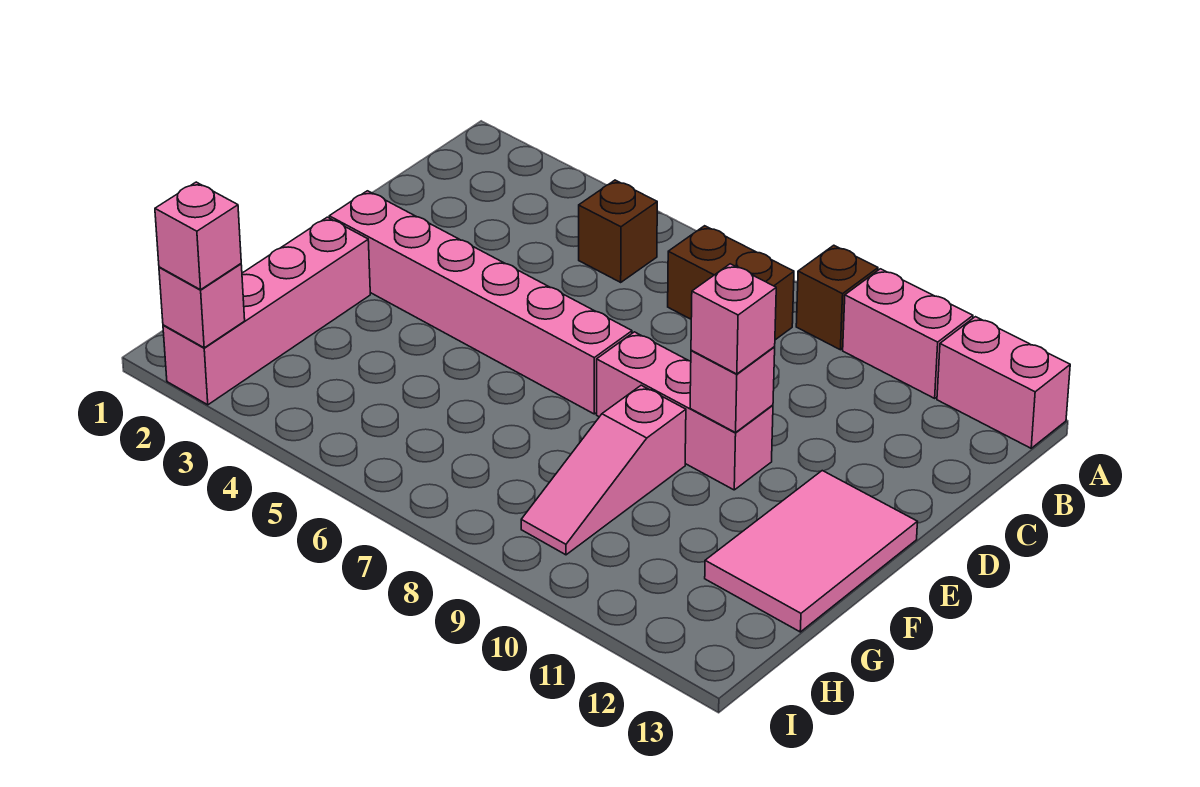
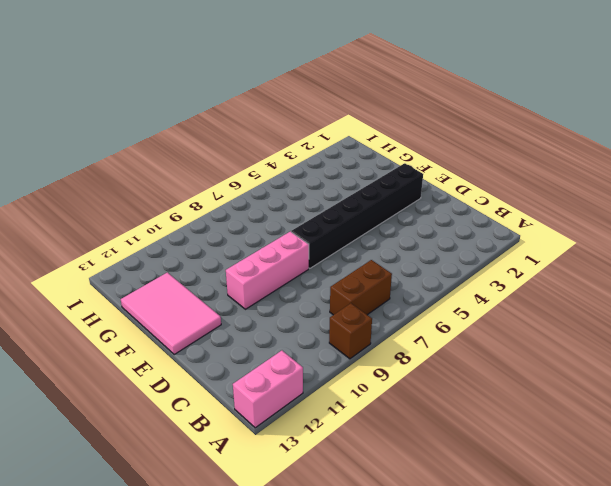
black 1x6 brick [291,163,423,268] -> pink 1x6 brick [329,191,632,414]
none -> pink 1x2 brick [843,269,973,398]
none -> brown 1x1 brick [579,180,657,282]
none -> pink 1x4 brick [163,217,370,405]

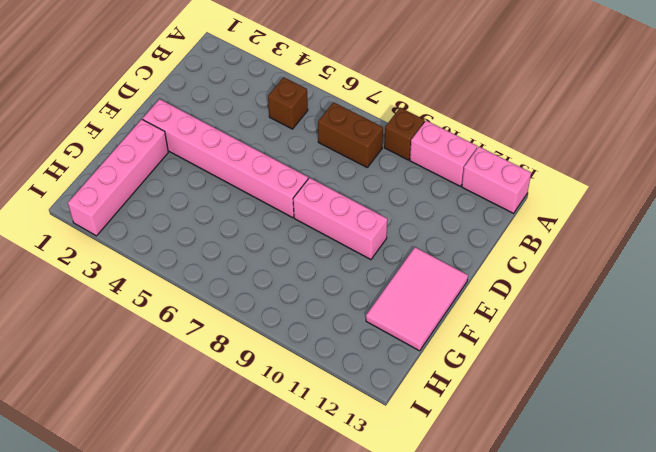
none -> pink 1x3 slope [521,385,686,555]
none -> pink 1x1 brick [690,347,775,433]
none -> pink 1x1 brick [159,264,245,348]

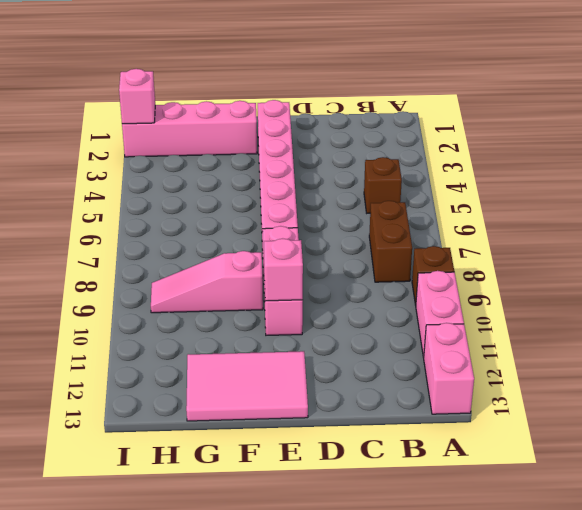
none -> pink 1x1 brick [691,264,776,374]
none -> pink 1x1 brick [155,182,241,290]

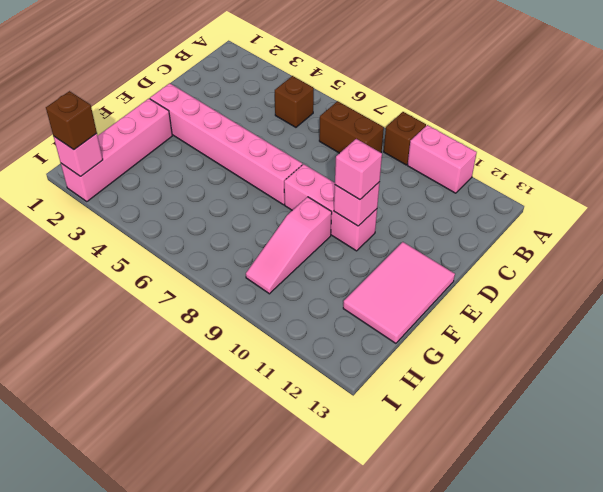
brown 1x1 brick [46,91,97,150] -> pink 1x1 brick [155,182,241,290]
none -> pink 1x2 brick [937,317,1070,448]

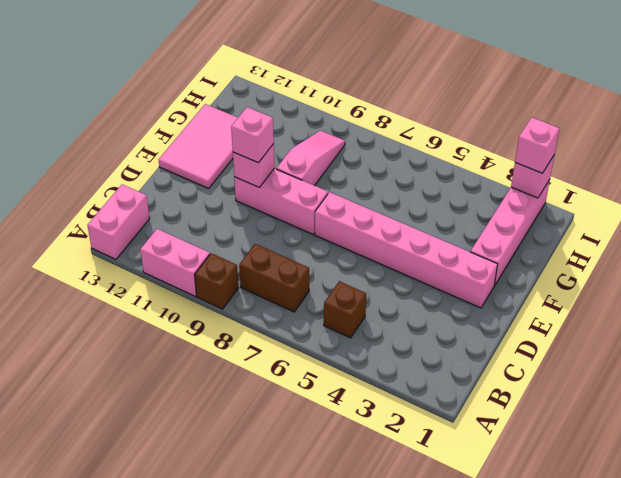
pink 1x2 brick [87,184,150,259] -> pink 1x2 brick turned to [937,317,1070,448]

